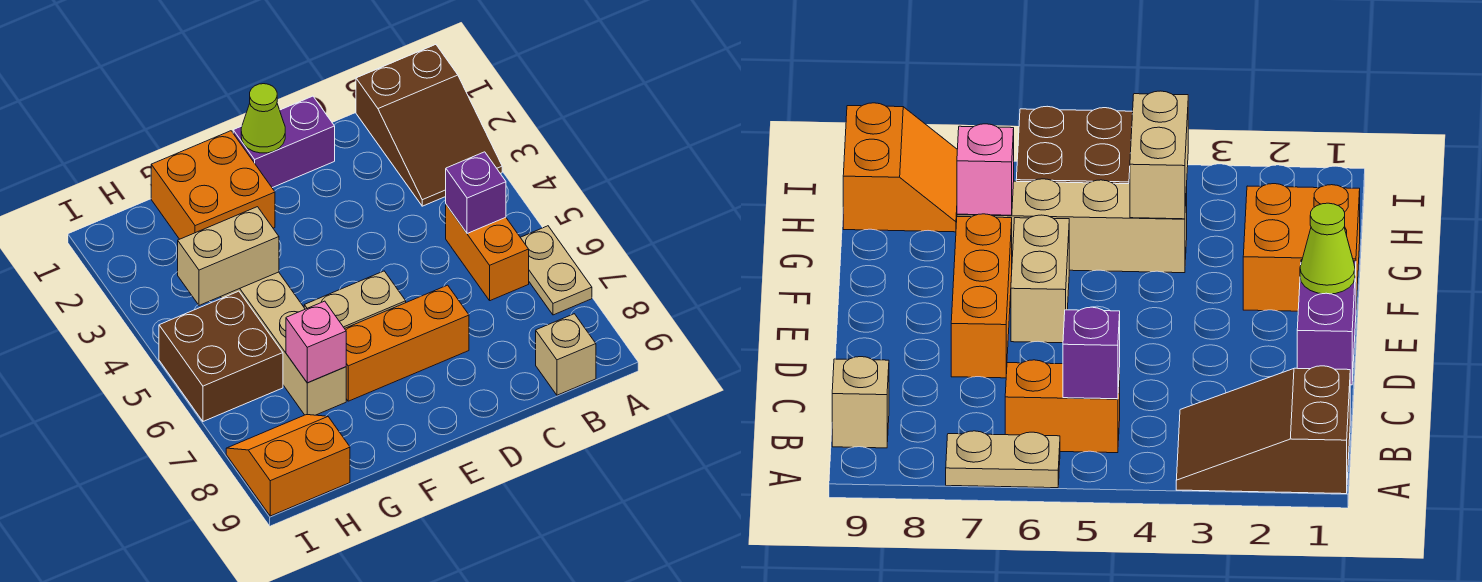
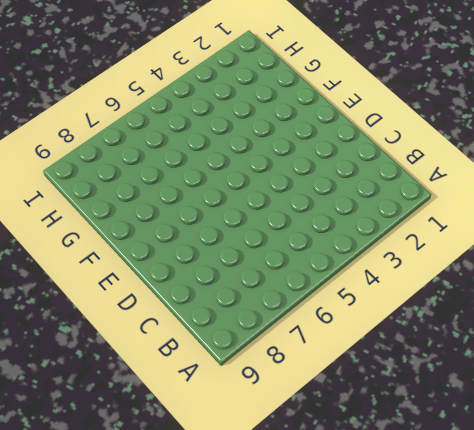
none -> brown 2x3 slope [356,45,502,206]
none -> tan 1x2 plate [520,226,592,315]
none -> orange 1x2 brick [446,205,529,301]

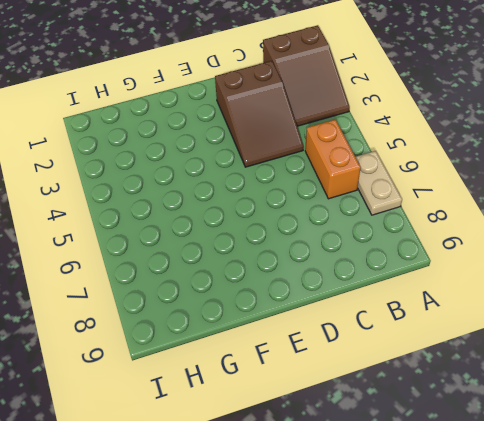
brown 2x3 slope [215,61,304,167] -> none
none -> tan 1x1 brick [536,314,596,395]
none -> purple 1x2 brick [233,96,335,188]
none -> orange 1x3 brick [345,285,469,401]

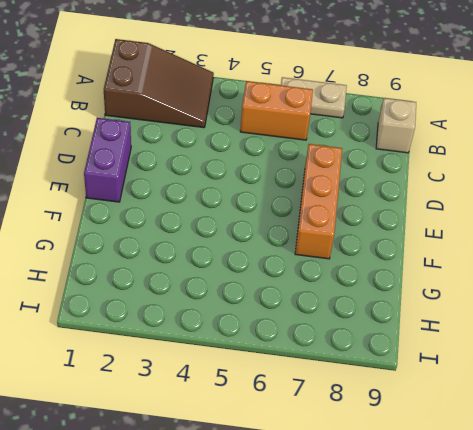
none -> tan 1x2 brick [304,271,406,328]
none -> orange 2x2 brick [151,131,275,239]
none -> tan 1x4 brick [221,272,346,415]

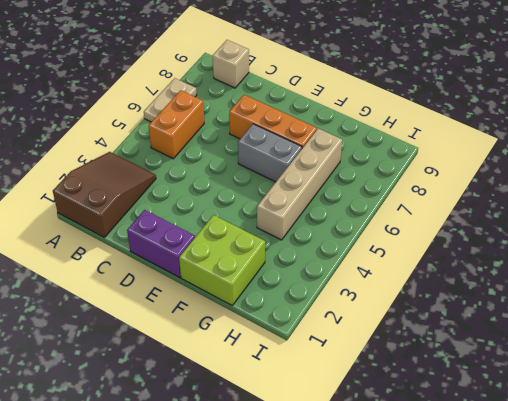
grey 1x2 brick [238,124,302,182] -> tan 1x2 brick [304,271,406,328]
lime 2x2 brick [179,215,265,305] -> orange 2x2 brick [151,131,275,239]
none -> brown 2x2 brick [159,291,283,421]
none -> orange 2x2 slope [226,415,350,516]
none -> purple 1x1 brick [446,152,506,233]

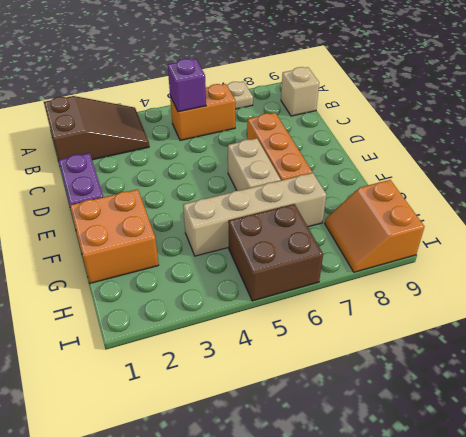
none -> lime 1x1 cone [241,84,285,153]
none -> tan 1x2 brick [178,207,279,305]
none -> pink 1x1 brick [286,301,346,383]

